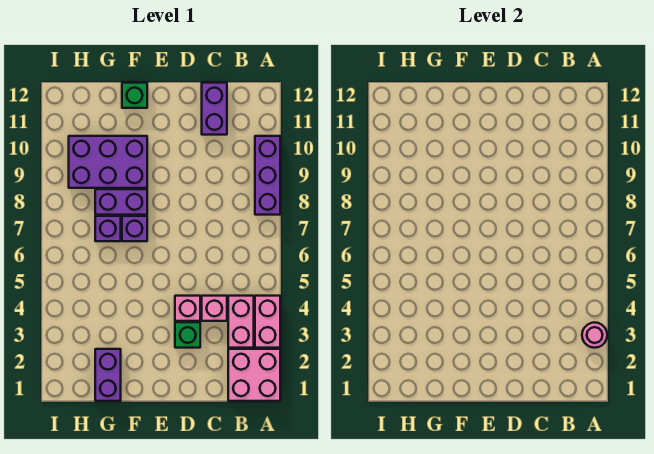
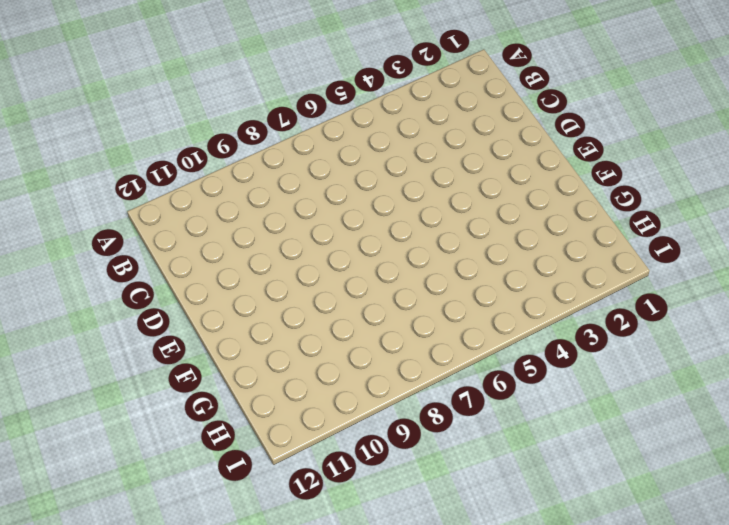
none -> pink 2x2 brick [228,349,280,401]
none -> pink 1x2 brick [255,296,280,348]
none -> purple 1x3 brick [255,136,280,215]

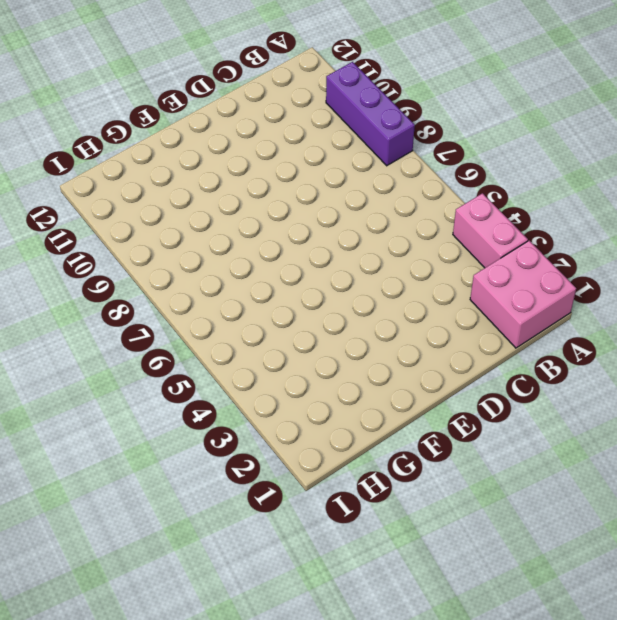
none -> pink 1x2 brick [228,296,254,348]
none -> pink 1x1 brick [202,296,227,321]
none -> purple 1x2 brick [202,83,227,135]

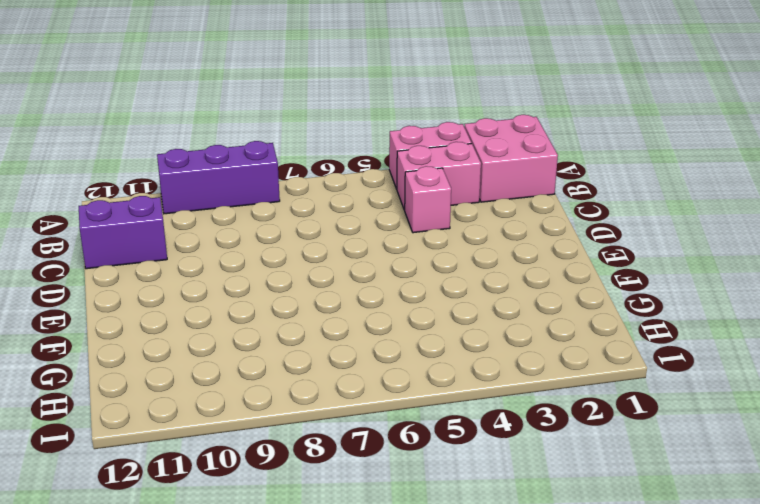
none -> green 1x1 brick [175,322,200,348]
none -> pink 1x1 brick [175,296,200,321]
none -> purple 1x1 brick [122,216,147,241]

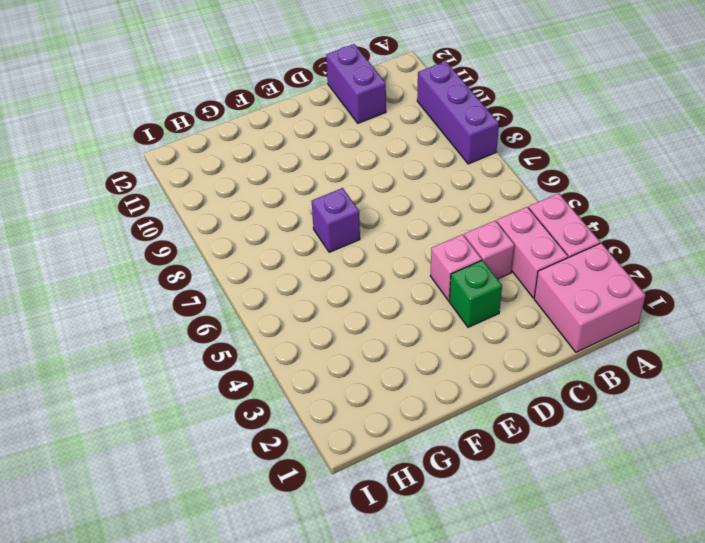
none -> purple 1x2 brick [95,189,147,215]
none -> purple 2x3 brick [69,136,147,188]
none -> green 1x1 brick [122,83,147,108]

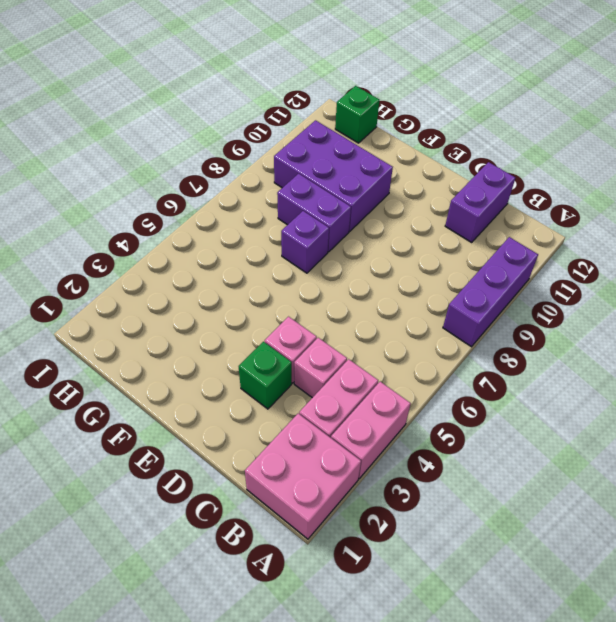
green 1x1 brick [335,86,379,143] -> green 1x1 brick moved to [122,83,147,108]
none -> purple 1x2 brick [95,349,121,401]
none -> purple 1x1 brick [95,216,121,241]
none -> pink 1x1 round brick [582,322,607,348]

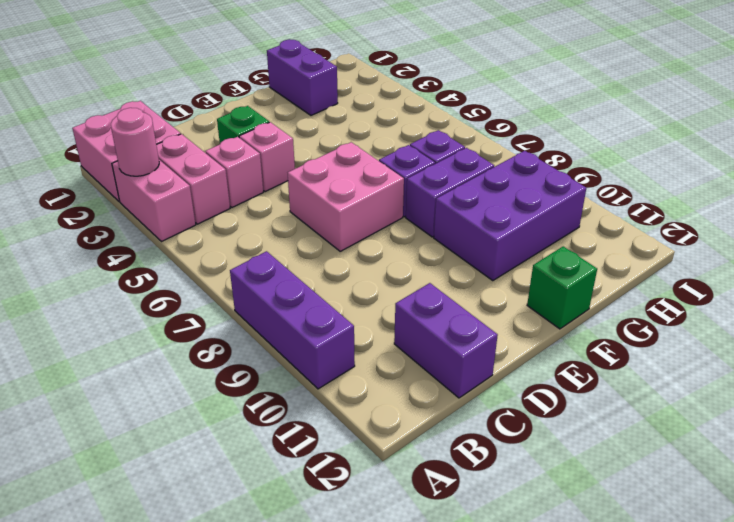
pink 2x2 brick [288,142,404,251] -> none

